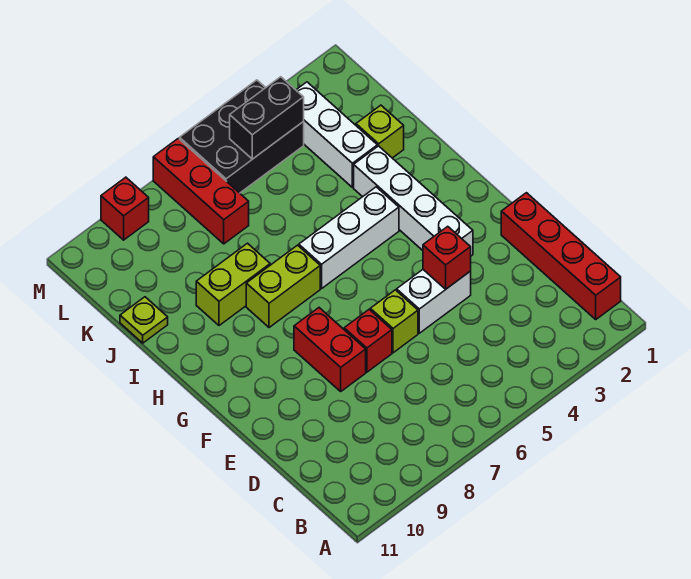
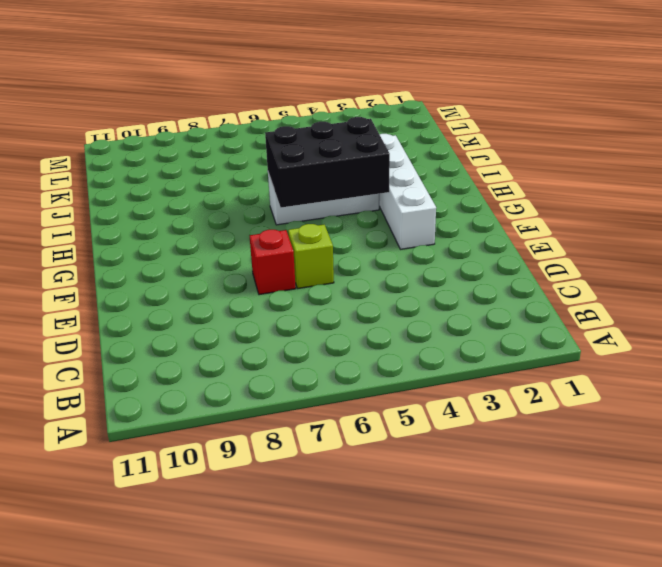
black 2x3 brick [265,117,390,207] -> black 2x3 brick moved to [180,80,304,193]
none -> red 1x4 brick [501,193,621,319]
none -> white 1x2 brick [397,270,471,333]
none -> red 1x2 brick [294,308,366,391]

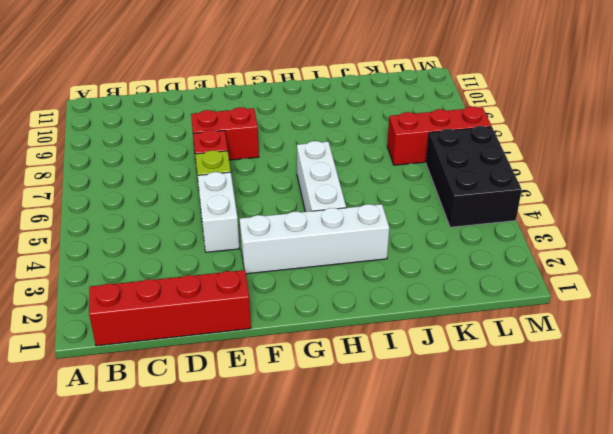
none -> lime 1x2 brick [246,245,320,328]
none -> lime 1x2 brick [196,243,270,326]
none -> lime 1x1 brick [356,105,404,158]

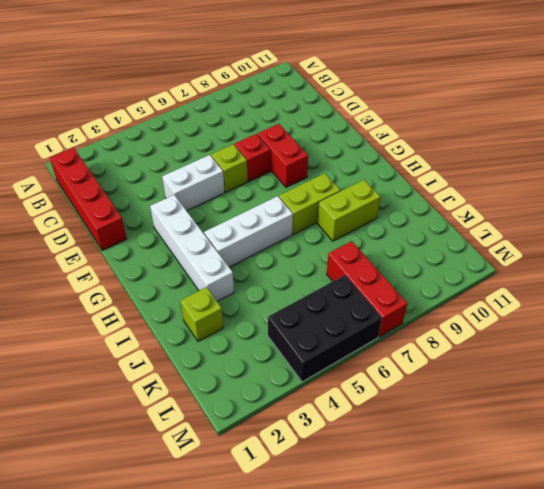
none -> white 1x3 brick [296,82,377,187]
none -> lime 1x1 plate [120,297,168,343]
none -> red 1x1 brick [101,177,149,240]

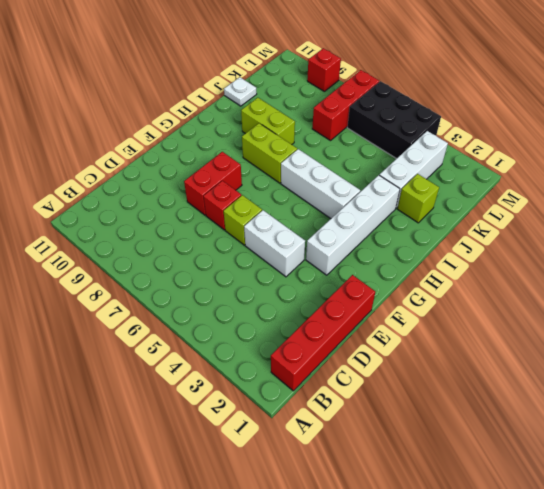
white 1x1 plate [224,77,257,106] -> lime 1x1 plate [120,297,168,343]
none -> red 1x1 brick [423,226,471,289]
none -> black 1x2 brick [230,77,304,159]

